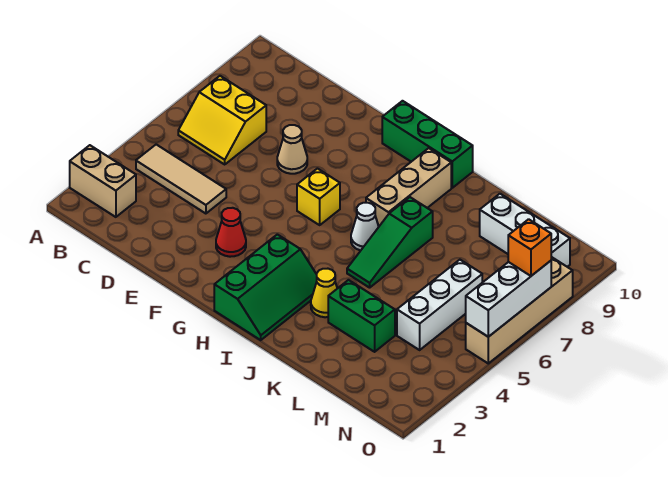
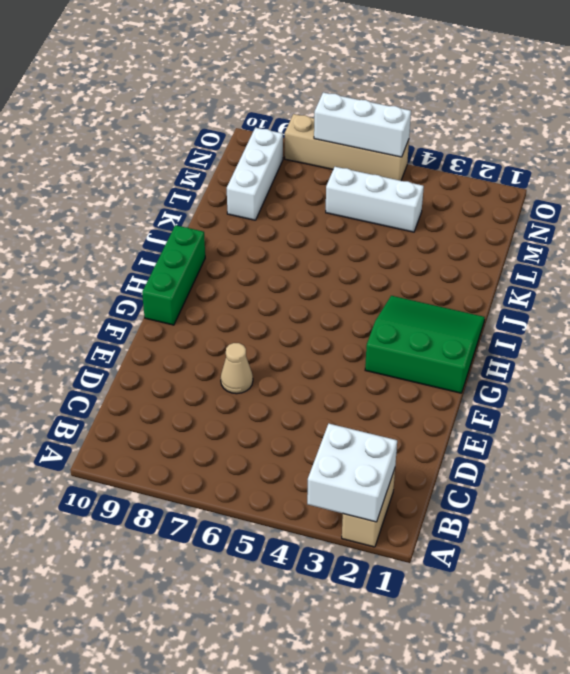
white 2x2 brick [307,424,397,522] -> none
green 3x3 slope [365,296,485,393] -> green 2x3 slope [214,234,317,340]
none -> tan 1x3 tile [136,145,226,214]
none -> yellow 2x2 slope [178,76,266,164]
none -> red 1x1 cone [216,208,246,257]

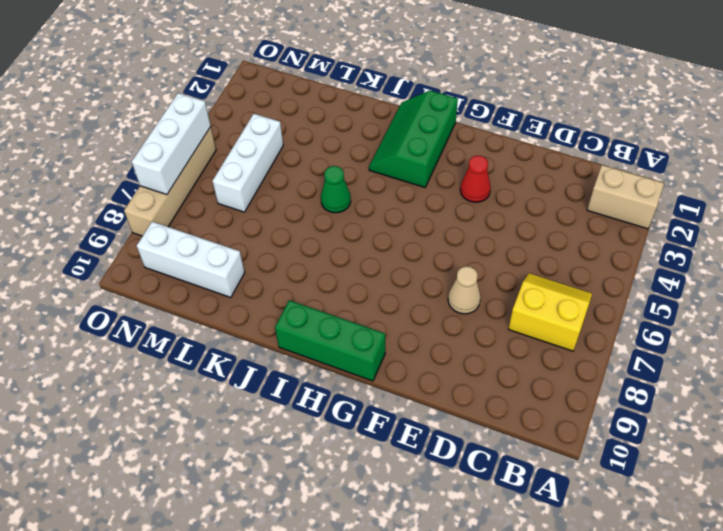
green 1x1 cone [321,166,351,213] -> green 1x3 slope [347,197,433,288]
none -> tan 1x3 tile [136,145,226,214]
none -> yellow 1x1 brick [297,169,340,225]
none -> white 1x1 cone [351,203,379,251]

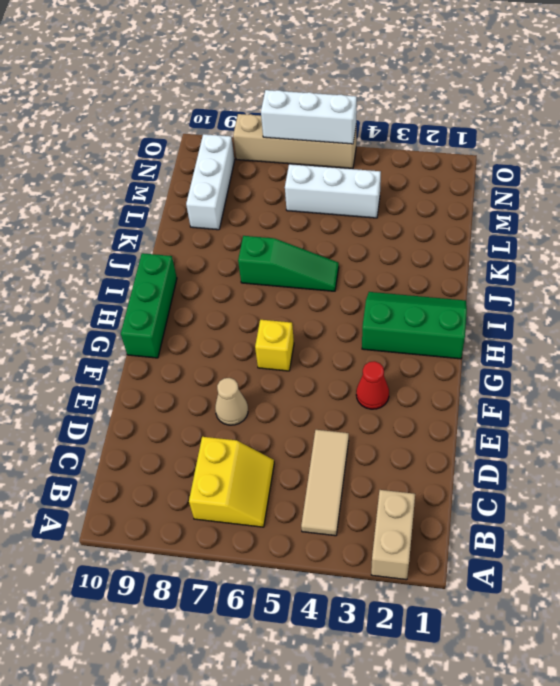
none -> white 1x1 cone [351,203,379,251]
none -> tan 1x3 brick [366,148,451,226]
none -> yellow 1x1 cone [311,269,337,317]

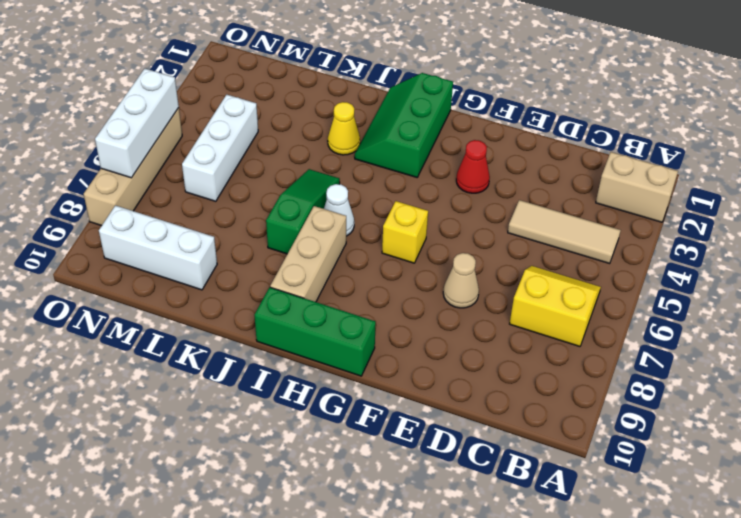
none -> green 1x2 brick [328,280,395,352]
none -> orange 1x1 brick [508,219,551,276]

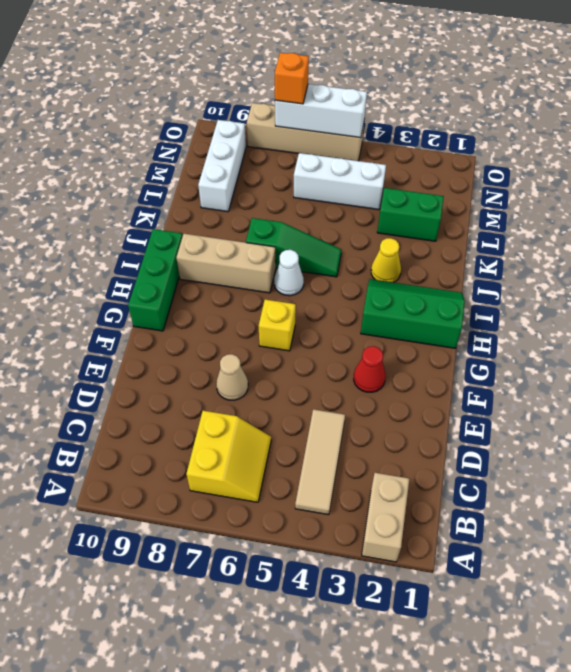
green 1x2 brick [377,188,444,241] -> green 1x2 brick turned to [328,280,395,352]

